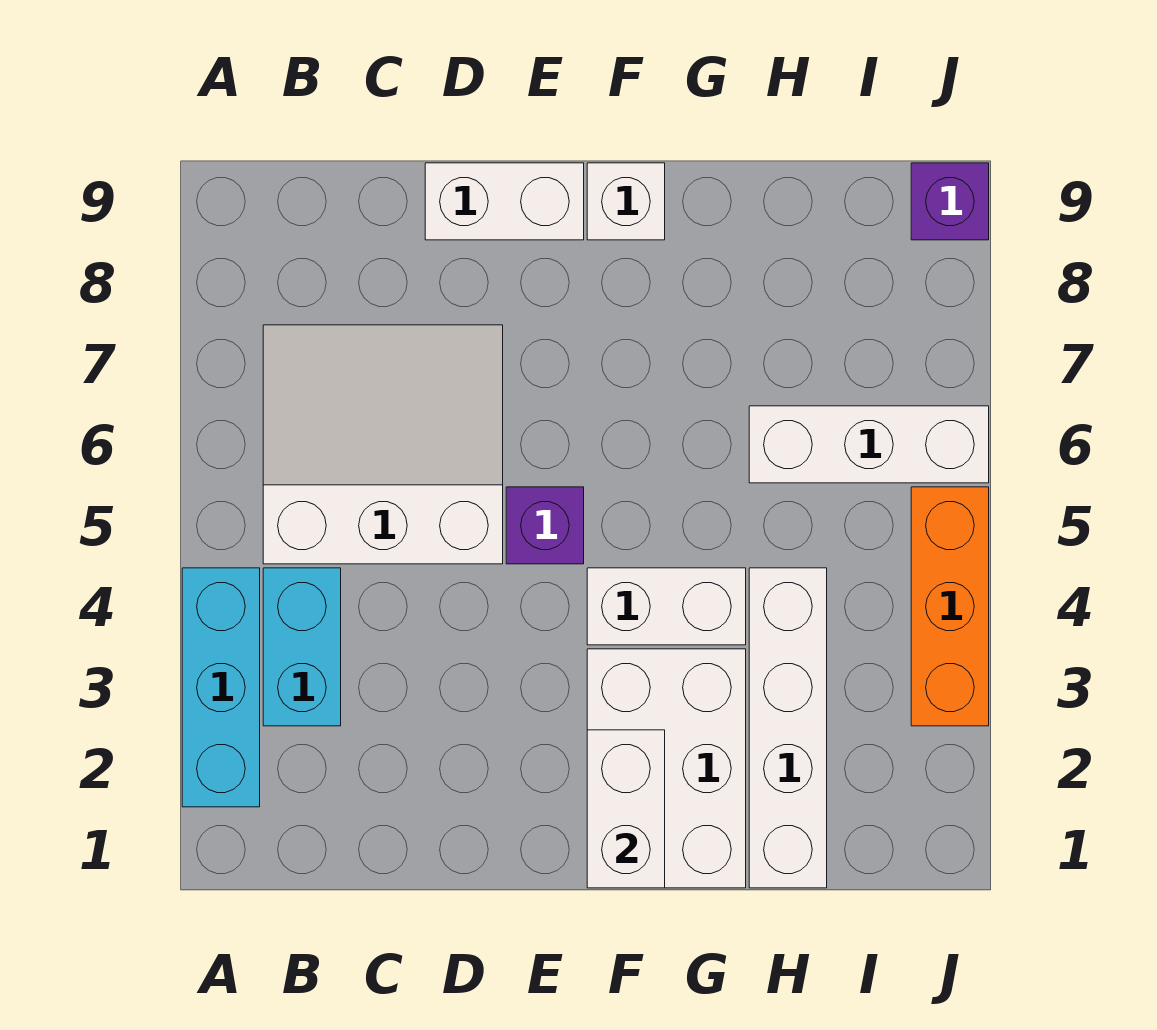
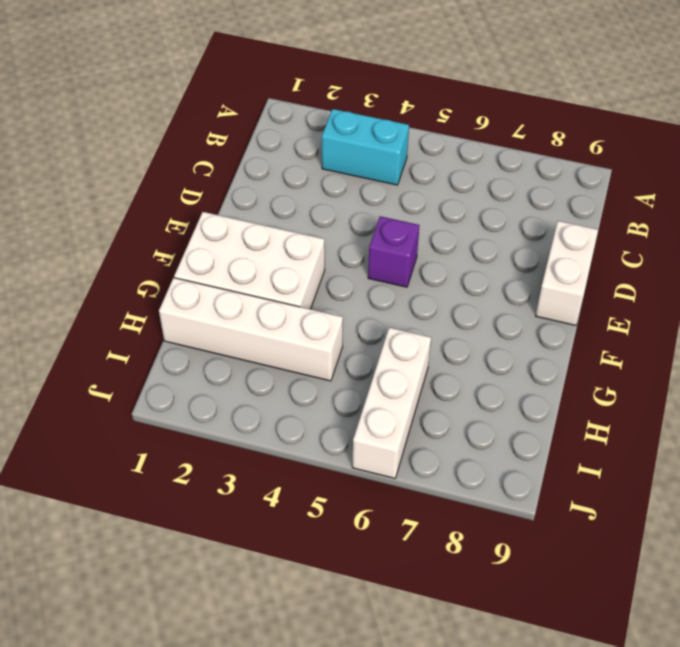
none -> cyan 1x3 brick [182,568,260,807]
none -> white 3x3 slope [263,325,503,564]
none -> white 1x2 brick [587,568,746,645]

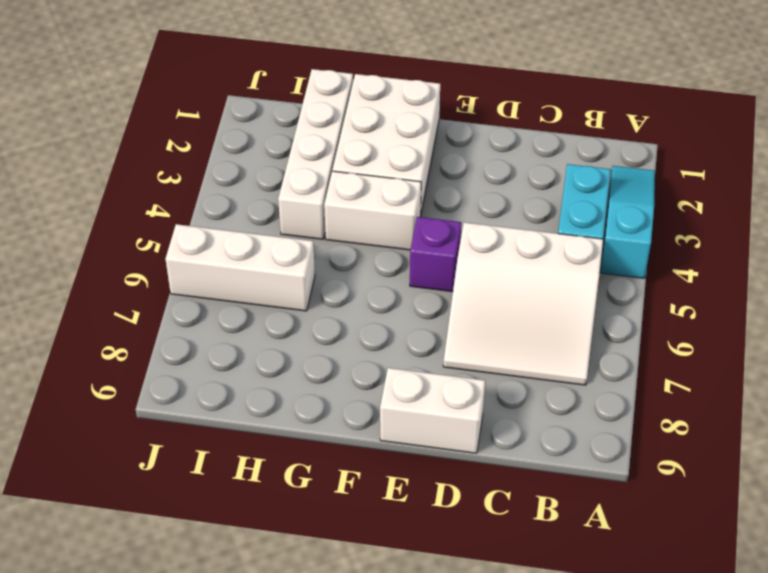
cyan 1x3 slope [601,166,655,278] -> cyan 1x3 brick [182,568,260,807]
none -> white 1x1 brick [587,163,665,240]
none -> orange 1x3 brick [911,487,989,726]
none -> purple 1x1 brick [911,163,989,240]

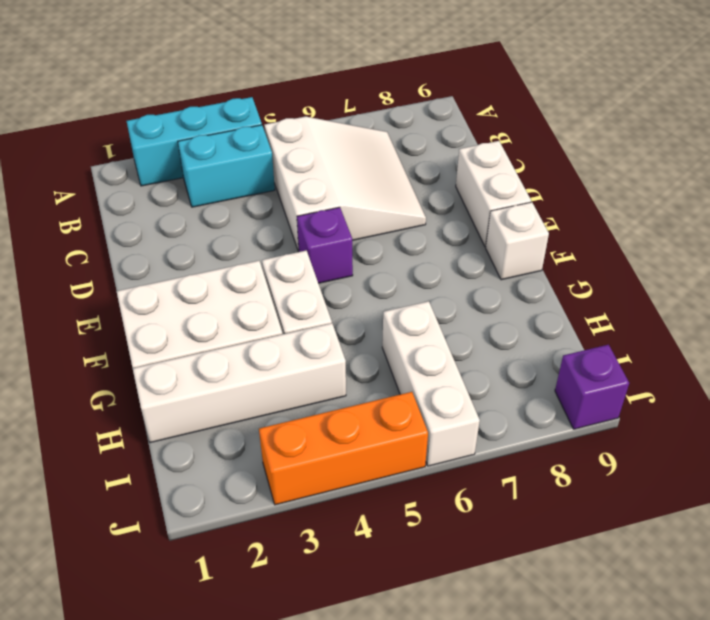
none -> white 1x2 brick [587,730,665,888]

